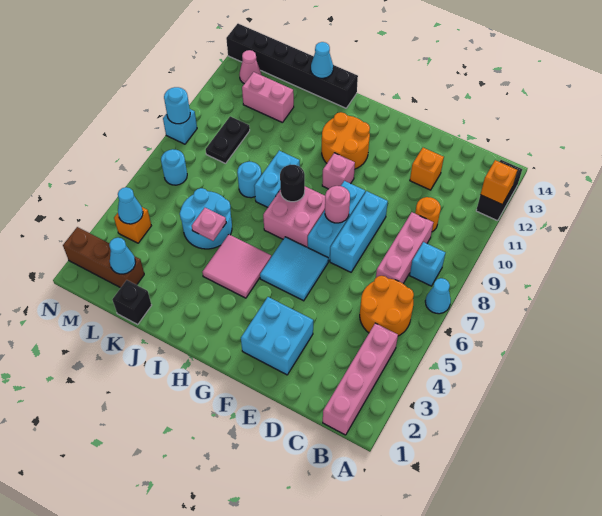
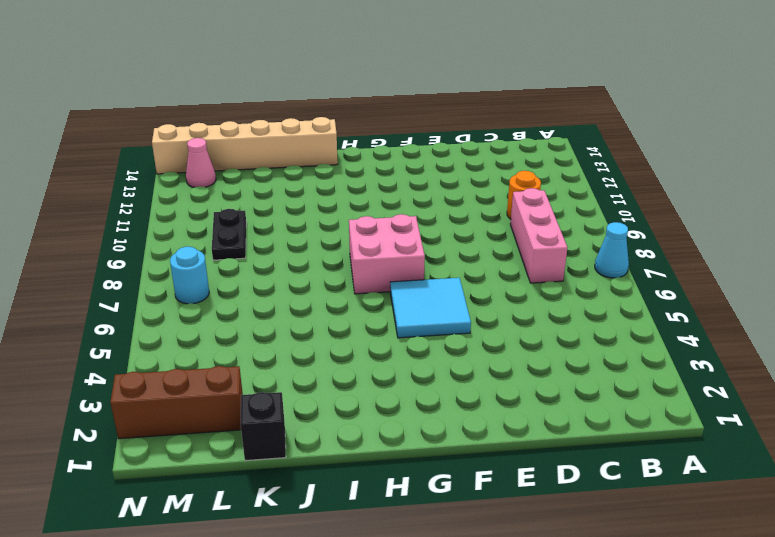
tan 1x6 brick [152,117,338,174] -> black 1x6 brick [226,24,358,108]
none -> black 1x2 brick [476,160,522,221]
none -> pink 1x4 brick [323,323,398,435]
none -> orange 2x2 round brick [360,276,414,336]
none -> cyan 1x1 brick [410,242,445,286]

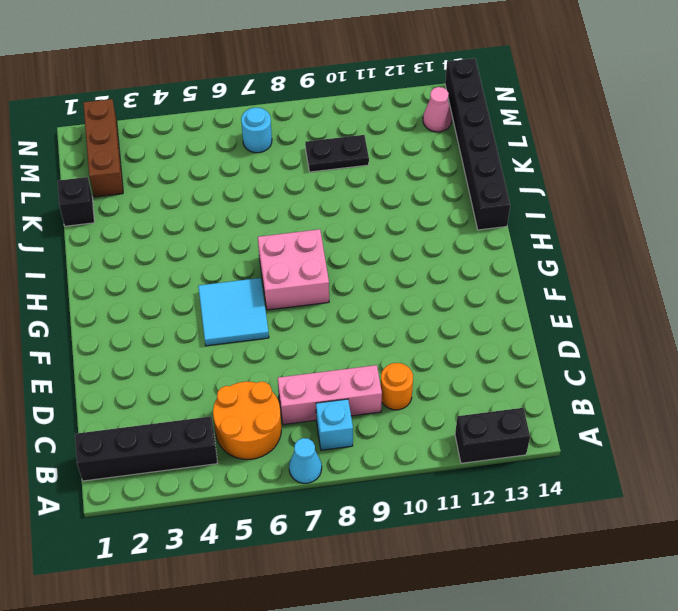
black 1x4 brick [75,417,217,481] -> pink 1x4 brick [323,323,398,435]
none -> orange 1x1 brick [410,148,444,190]
none -> cyan 2x2 brick [241,297,313,375]
none -> cyan 1x3 brick [330,191,388,272]
none -> cyan 1x3 brick [308,181,365,262]

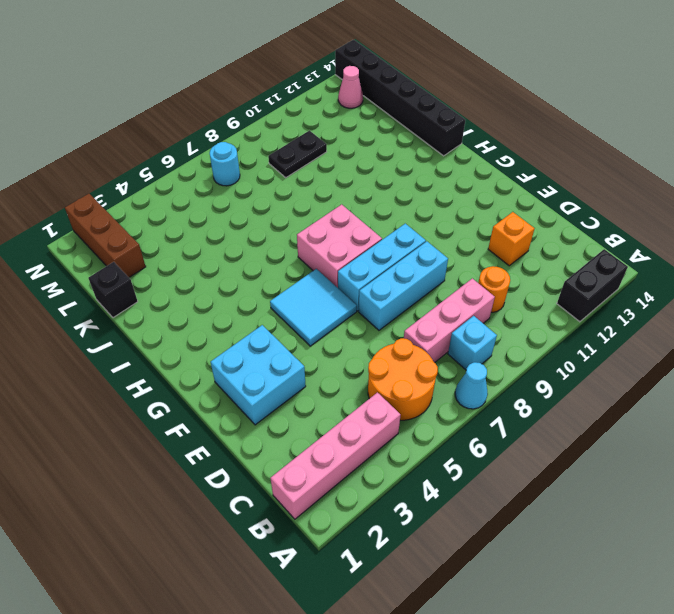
none -> pink 1x1 brick [322,153,355,189]
none -> orange 2x2 round brick [322,112,370,169]
none -> pink 2x2 tile [202,235,271,298]
none -> cyan 1x2 brick [254,151,300,207]

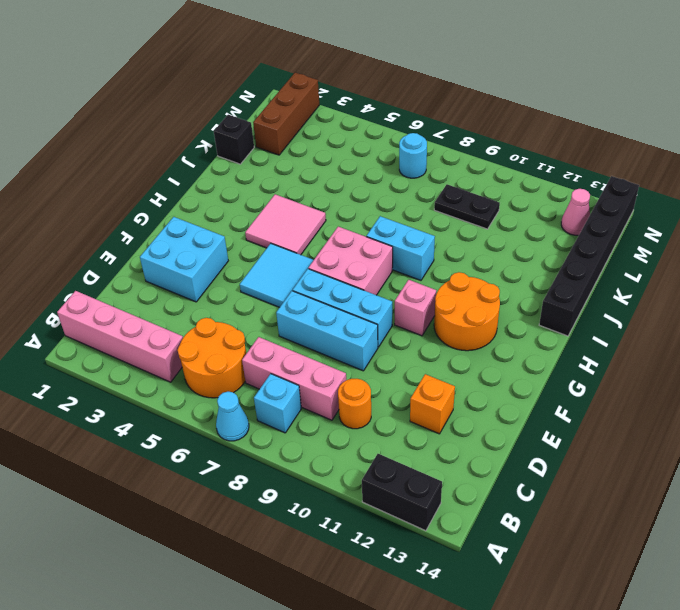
none -> cyan 2x2 round brick [180,188,232,249]
none -> cyan 1x1 round brick [237,162,261,198]
none -> pink 1x2 brick [242,72,294,123]
none -> orange 1x1 brick [114,207,151,243]

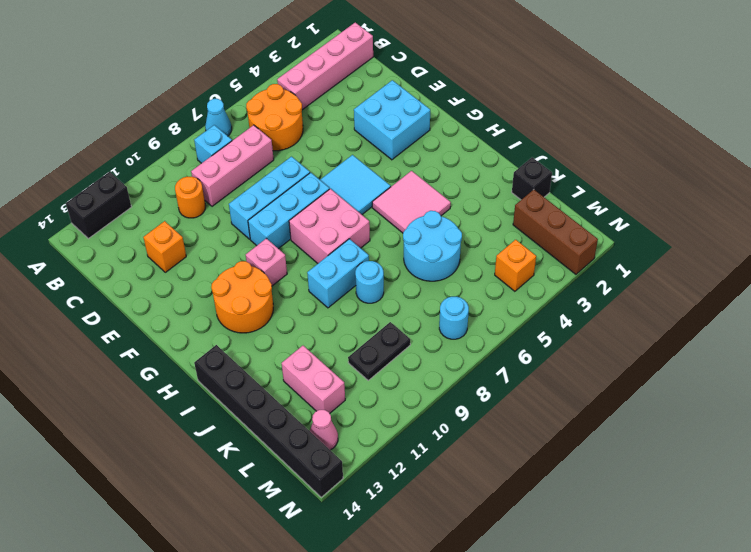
none -> cyan 1x1 brick [163,109,197,144]
none -> orange 1x1 brick [480,160,517,205]
none -> pink 1x1 round brick [325,186,350,223]
none -> black 1x1 round brick [280,165,305,202]

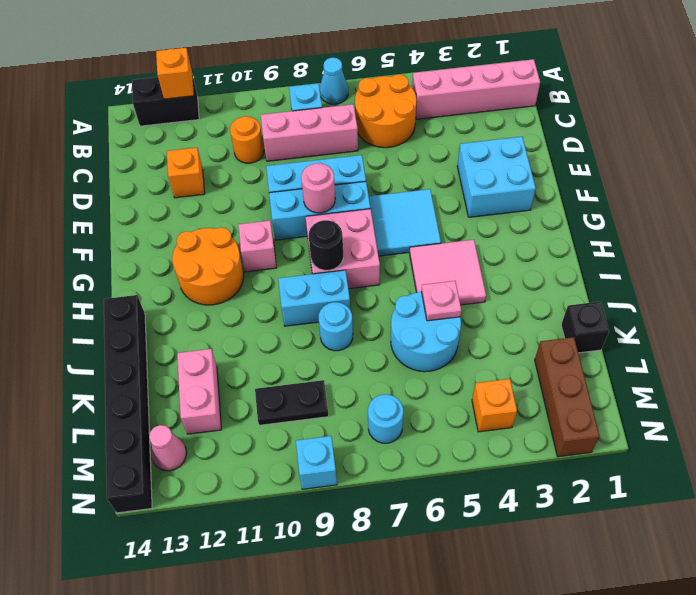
none -> cyan 1x1 cone [311,42,333,78]
none -> cyan 1x1 cone [109,238,135,274]
none -> cyan 1x1 cone [118,187,143,224]
none -> cyan 1x1 round brick [164,87,190,124]

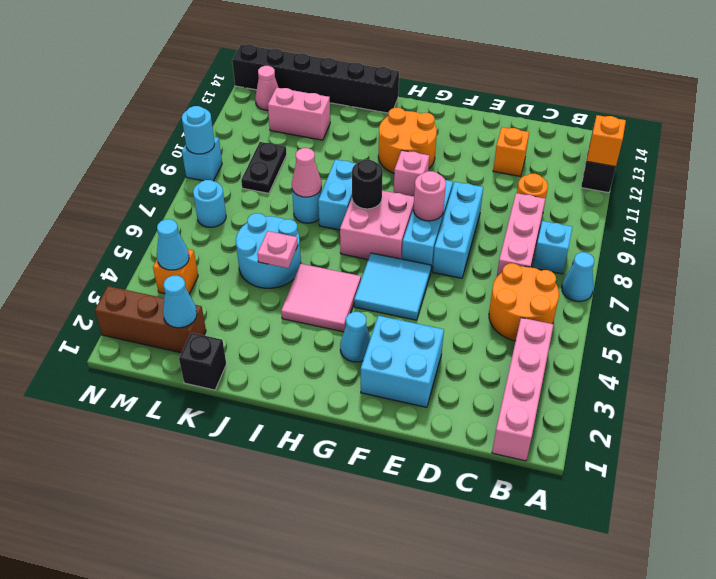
cyan 1x1 cone [340,312,370,362] -> cyan 1x1 cone moved to [311,42,333,78]
pink 1x1 cone [292,148,322,197] -> none

